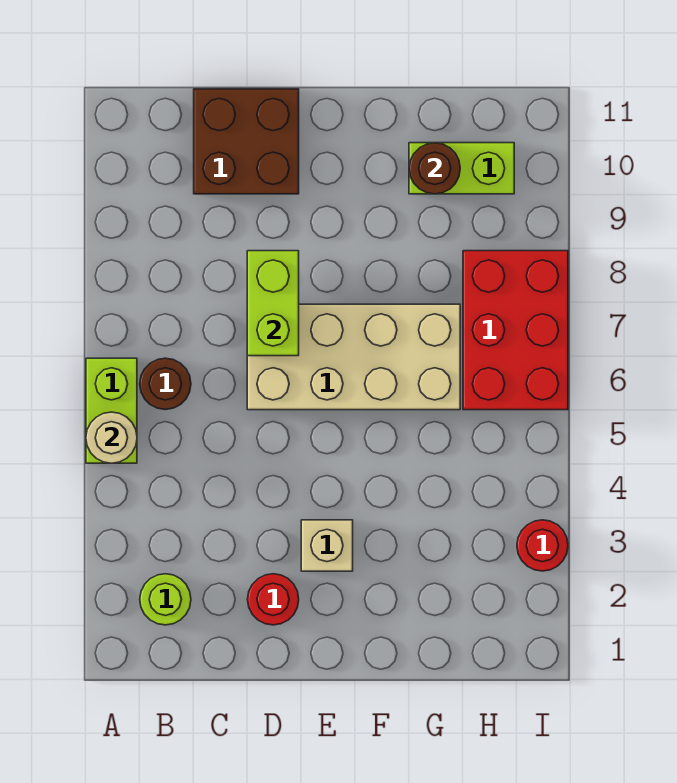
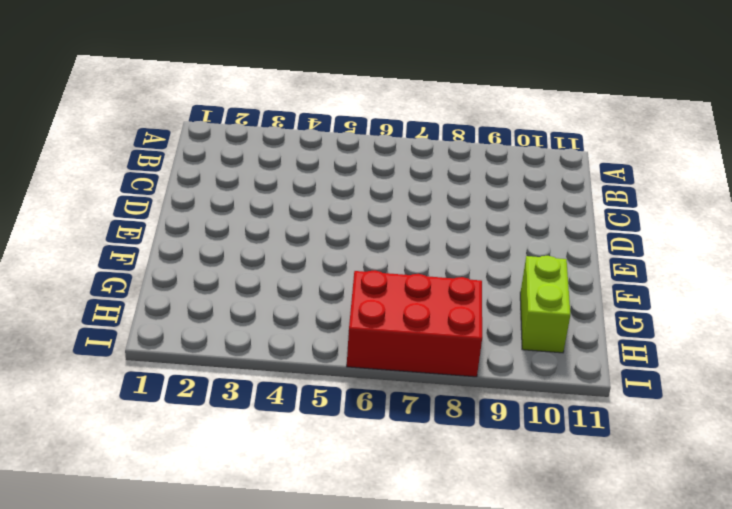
none -> lime 1x2 brick [86,358,137,463]
none -> lime 1x1 round brick [140,574,191,625]
none -> brown 1x1 round brick [140,358,191,410]

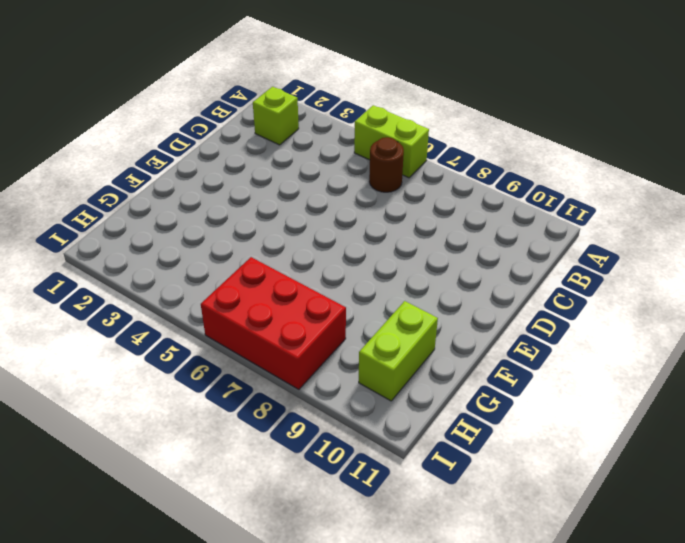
lime 1x1 brick [253,87,299,145] -> lime 1x1 round brick [140,574,191,625]
none -> brown 2x2 brick [194,89,299,194]
none -> red 1x1 round brick [248,574,299,625]
none -> tan 2x4 brick [247,304,460,410]

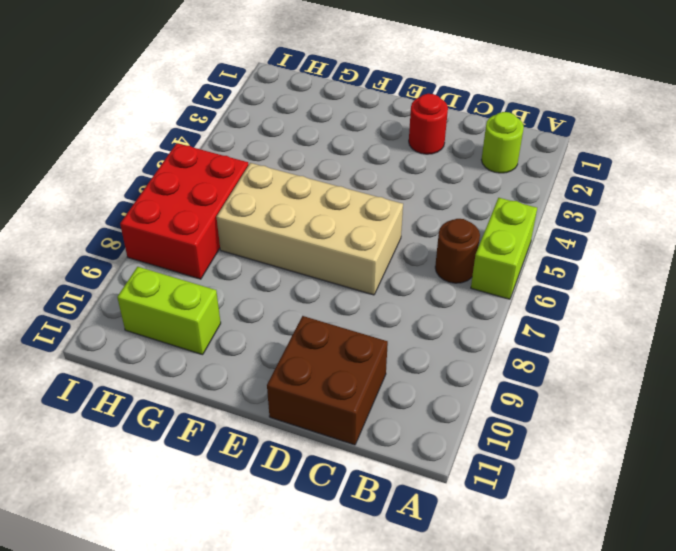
none -> tan 1x1 brick [301,520,353,571]
none -> red 1x1 round brick [517,520,568,571]
none -> tan 1x1 round brick [86,412,137,463]

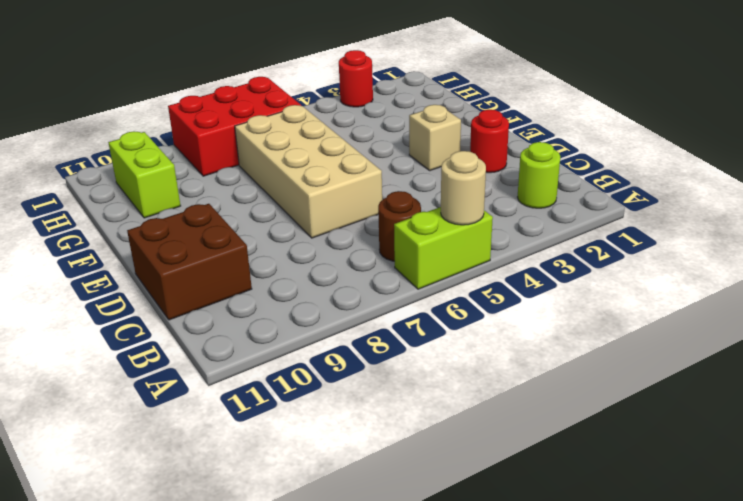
none -> lime 1x2 brick [247,251,299,356]
none -> brown 1x1 round brick [409,143,460,194]

